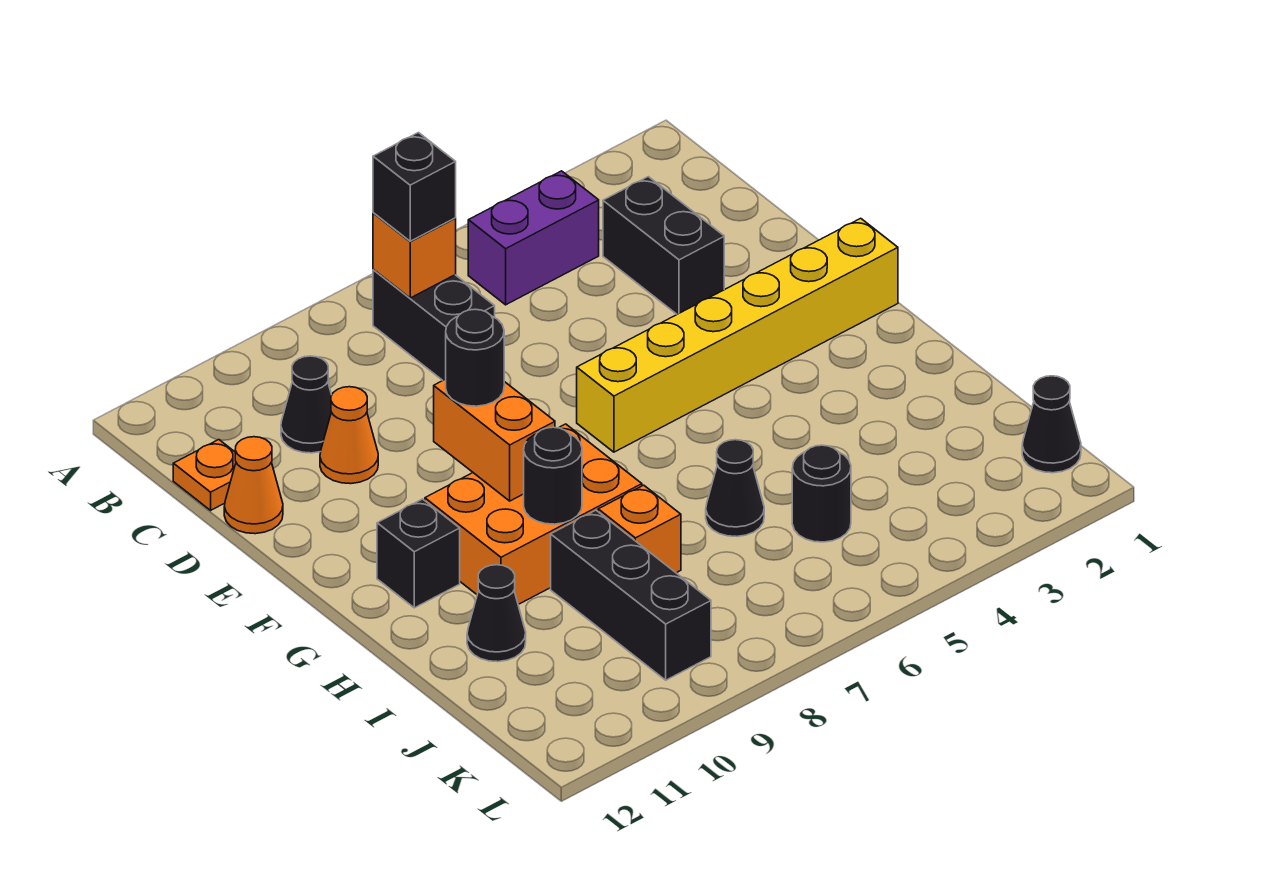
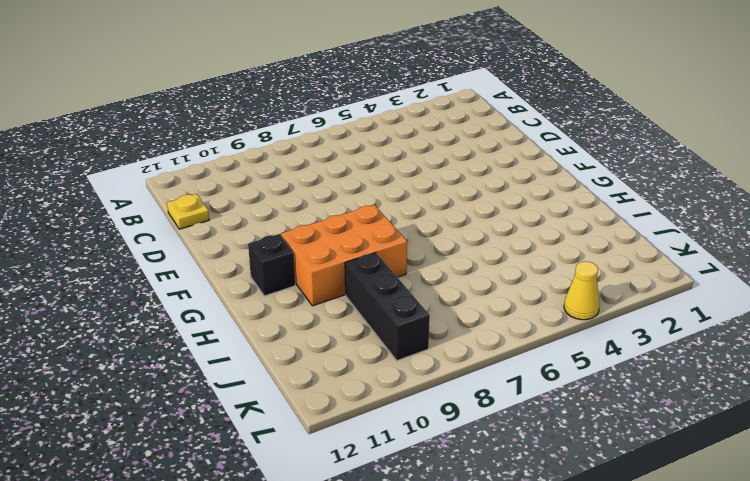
yellow 1x1 plate [167,194,209,229] -> orange 1x1 plate [173,440,236,510]
yellow 1x1 cone [564,261,600,320] -> none
none -> purple 1x2 brick [468,171,599,305]
none -> black 1x2 brick [373,270,495,380]
none -> black 1x2 brick [603,177,724,314]

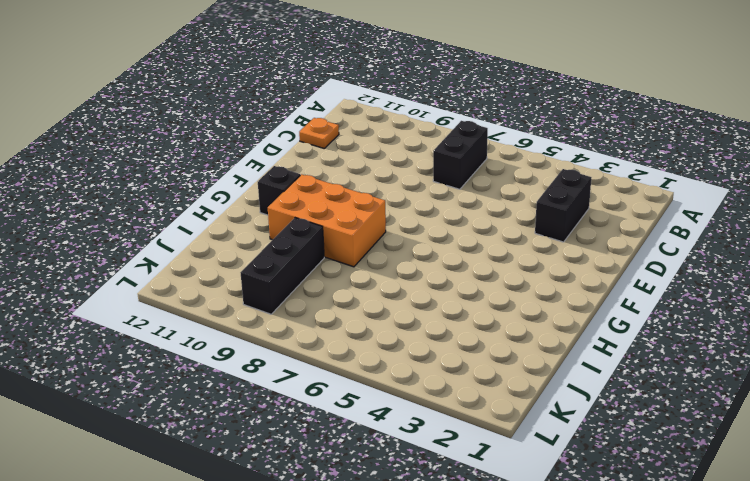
none -> purple 1x2 brick [468,171,599,305]
none -> black 1x1 cone [281,356,332,453]
none -> orange 1x1 cone [320,387,378,484]

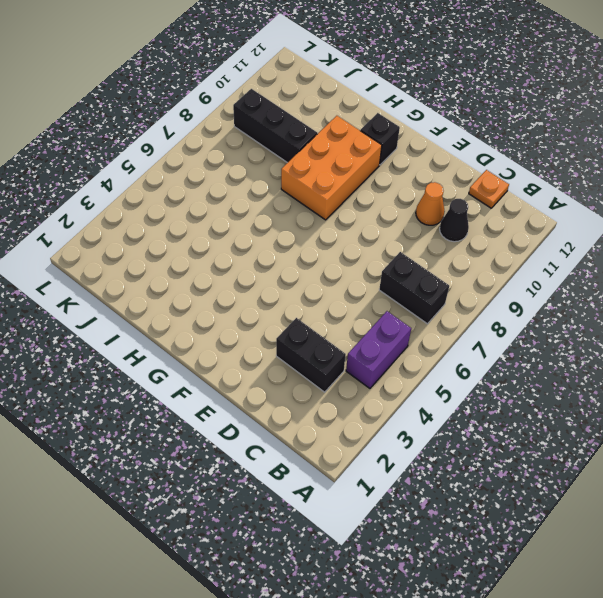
none -> orange 1x1 cone [224,437,283,534]
none -> yellow 1x6 brick [577,218,898,452]
none -> black 1x1 cone [706,440,764,537]

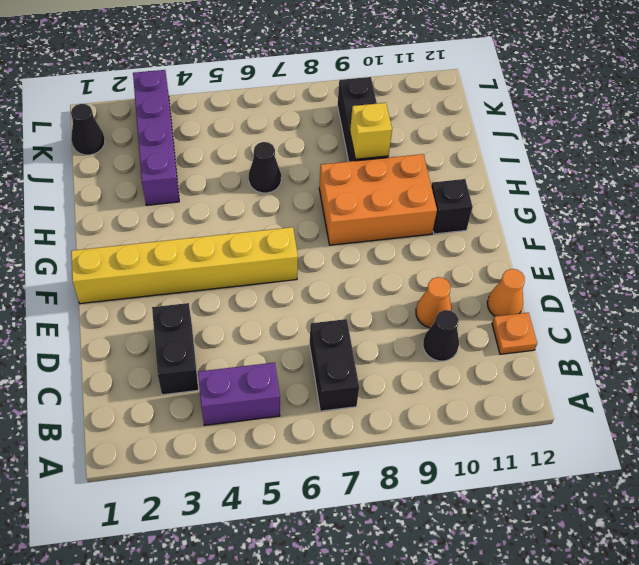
purple 1x4 brick [133,70,179,205] -> none
yellow 1x1 brick [350,103,392,159] -> none
none -> orange 1x1 brick [598,485,681,573]
none -> black 1x1 cone [467,565,526,662]
none -> black 1x1 round brick [792,445,851,542]

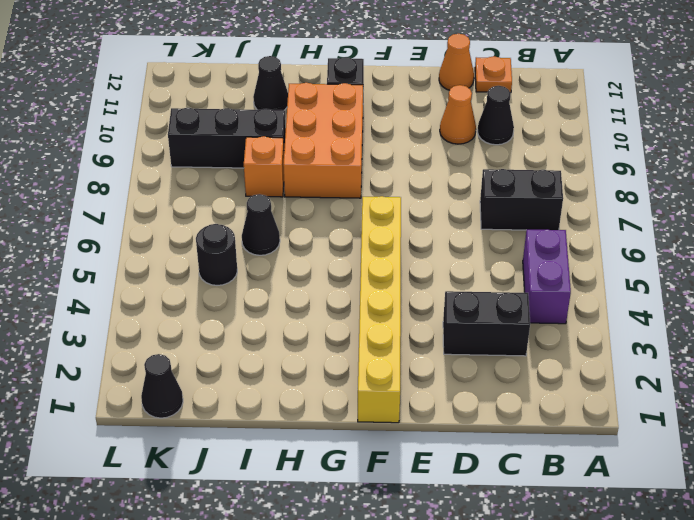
none -> orange 1x1 brick [373,213,456,298]
none -> orange 1x2 brick [434,379,555,501]
none -> black 1x1 round brick [524,427,582,524]

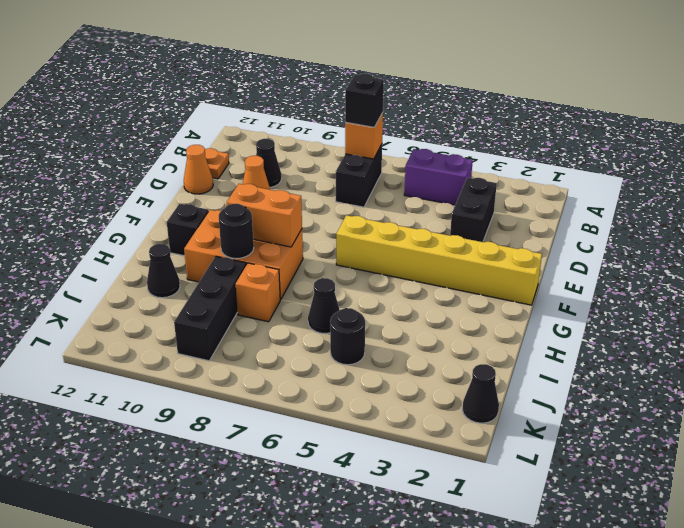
orange 1x2 brick [227,184,302,247] -> orange 1x2 brick turned to [434,379,555,501]
none -> black 1x1 round brick [446,309,504,406]

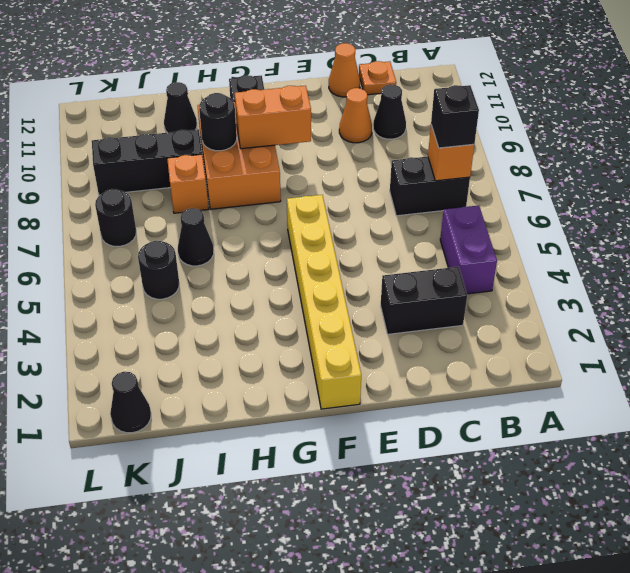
black 1x1 round brick [95,189,136,246] -> black 1x1 round brick moved to [446,309,504,406]

